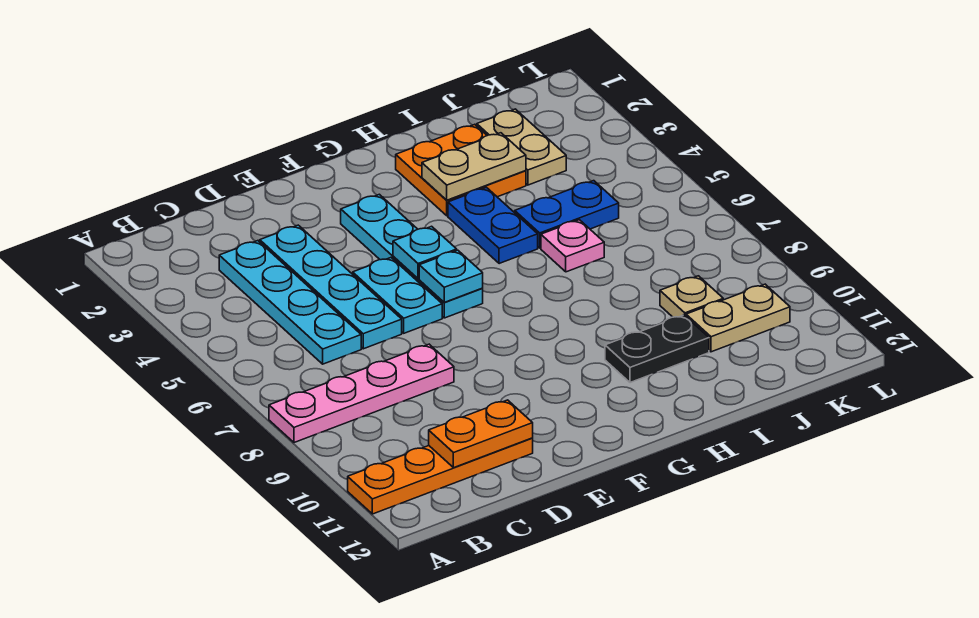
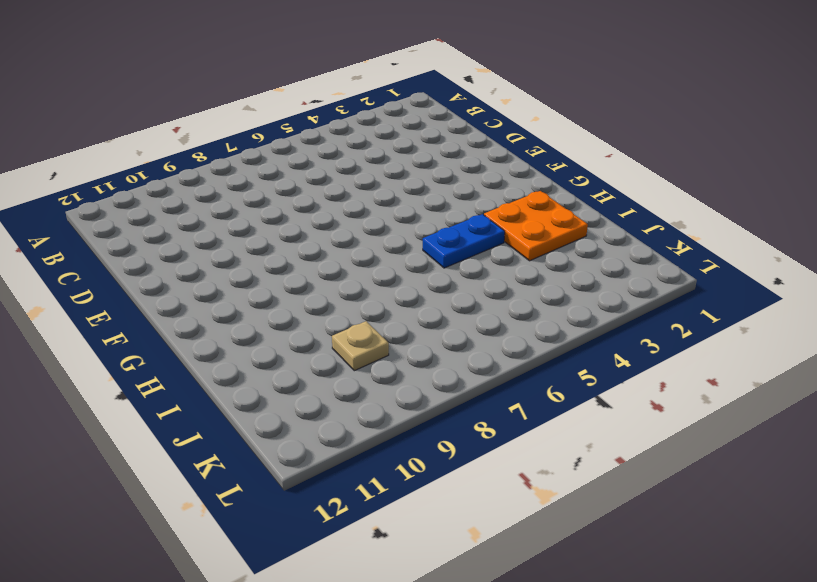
none -> pink 1x4 plate [269,344,454,443]
none -> orange 1x4 plate [348,438,533,514]
none -> cyan 1x4 plate [219,241,361,364]

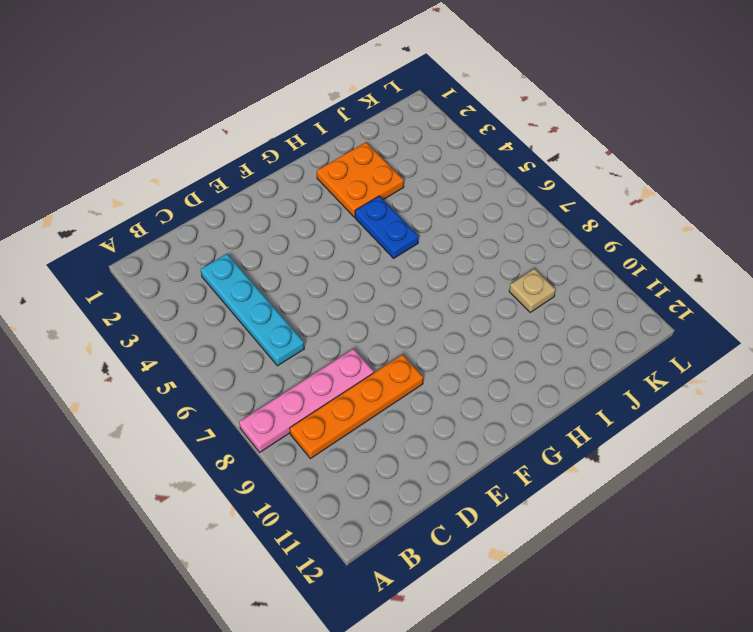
orange 1x4 plate [290,354,423,459] -> orange 1x4 plate moved to [348,438,533,514]
none -> cyan 1x4 plate [260,225,402,349]
none -> cyan 1x2 plate [353,258,442,333]
none -> cyan 1x4 plate [341,194,483,318]

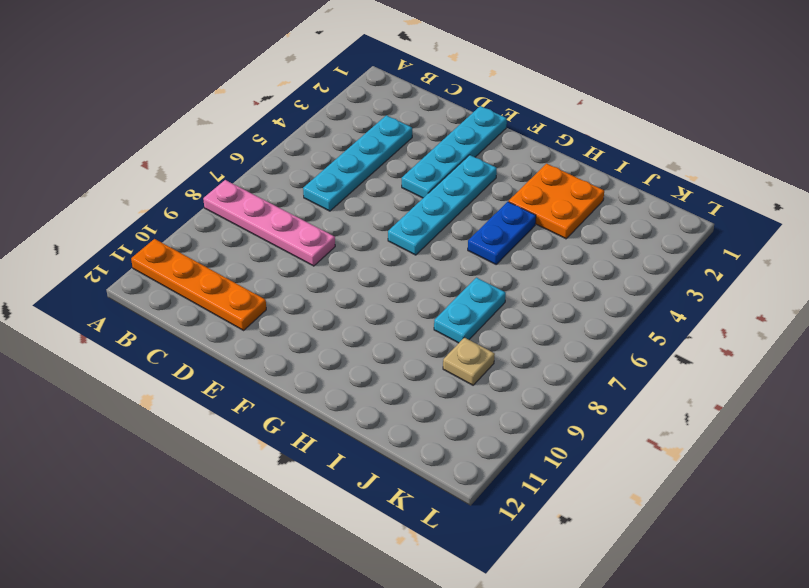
cyan 1x4 plate [402,106,507,198] -> cyan 1x4 plate moved to [260,225,402,349]
cyan 1x2 plate [434,278,506,343] -> cyan 1x2 plate moved to [353,258,442,333]
none -> black 1x2 plate [605,315,709,383]
none -> blue 1x2 plate [515,181,619,248]
none -> pink 1x1 plate [541,220,604,272]

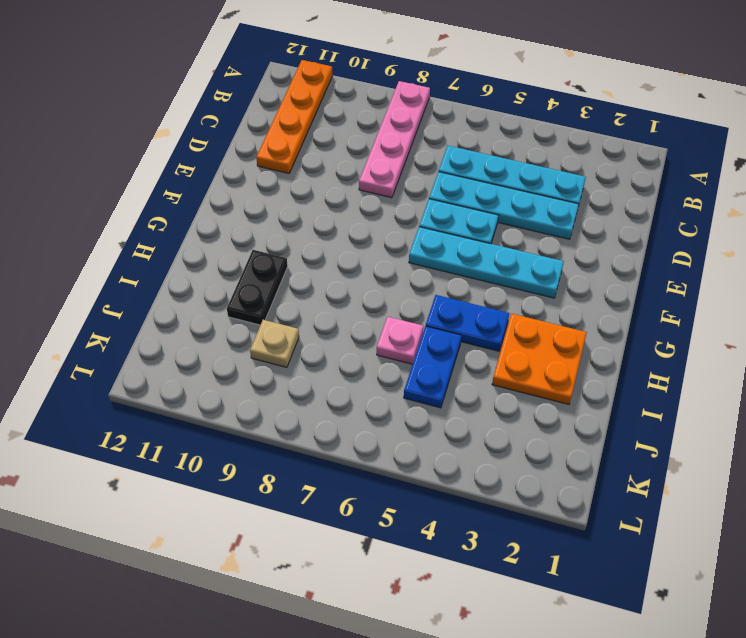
none -> tan 1x2 plate [477,109,566,185]
none -> tan 1x2 plate [686,284,790,352]
none -> orange 1x2 plate [429,400,533,468]

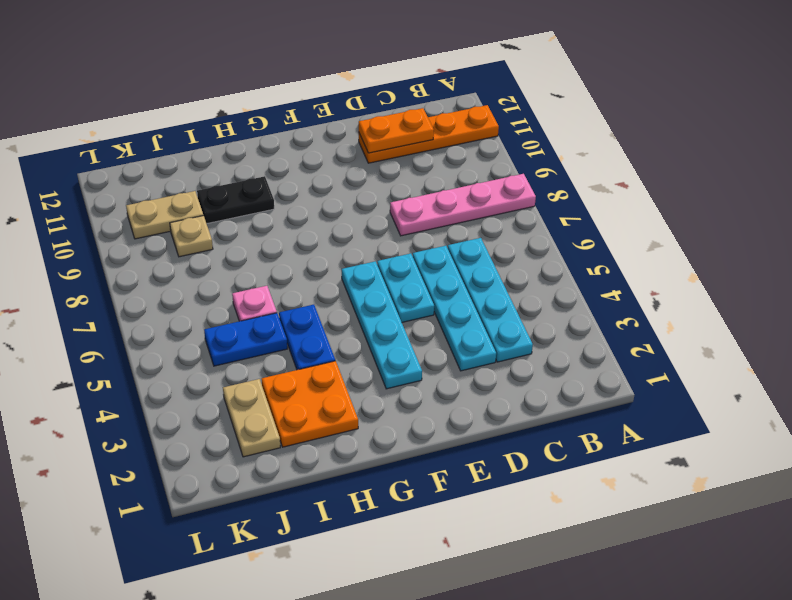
none -> cyan 1x1 plate [393,226,457,279]
none -> cyan 1x1 plate [419,250,483,302]
none -> tan 1x2 plate [422,133,526,200]

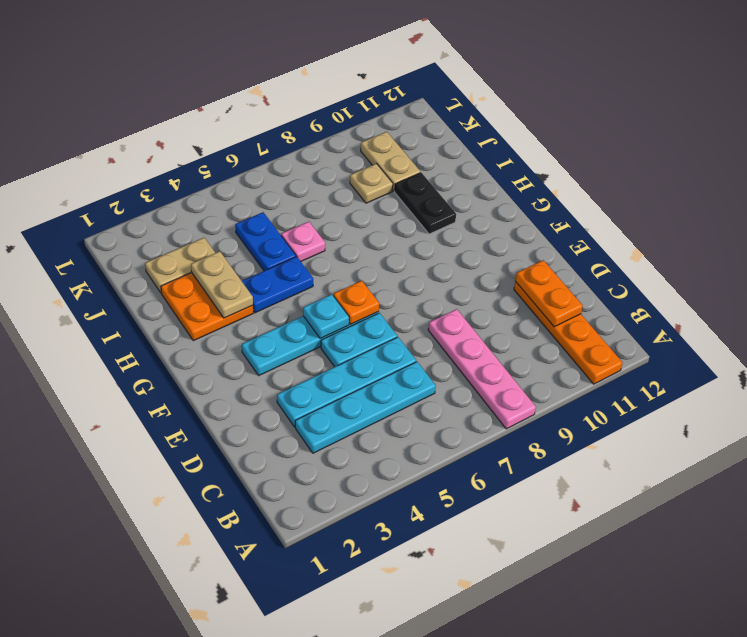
orange 1x1 plate [333,280,379,325] -> cyan 1x1 plate [419,250,483,302]

